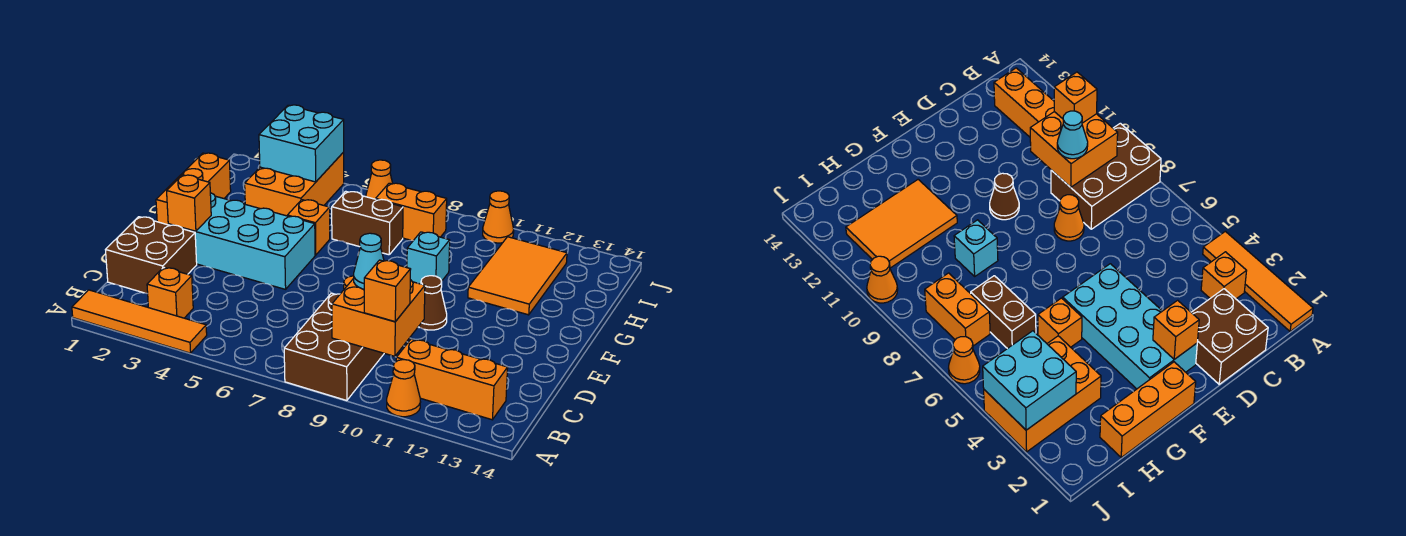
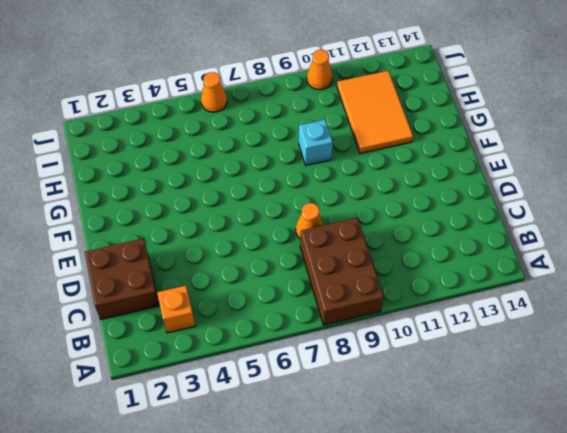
none -> orange 1x4 tile [72,290,207,353]
none -> orange 1x1 cone [387,360,420,417]
none -> orange 1x3 brick [396,339,508,420]

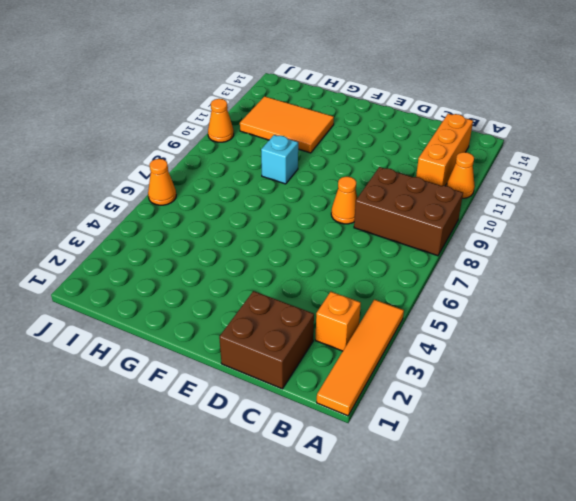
none -> cyan 2x4 brick [168,193,315,289]
none -> brown 1x1 cone [419,276,447,330]
none -> orange 1x3 brick [156,153,231,225]

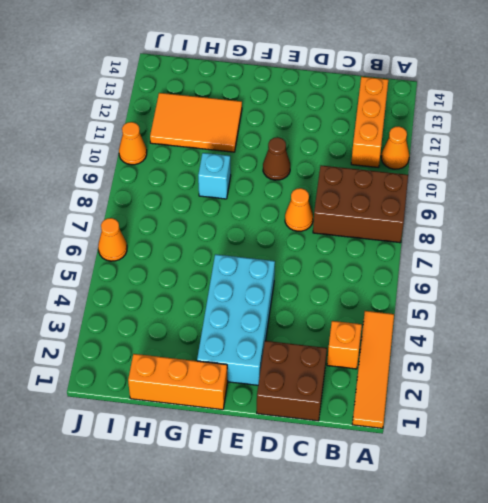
none -> orange 1x1 brick [287,200,330,255]
none -> orange 2x3 brick [245,152,344,216]
none -> brown 1x2 brick [332,191,403,255]

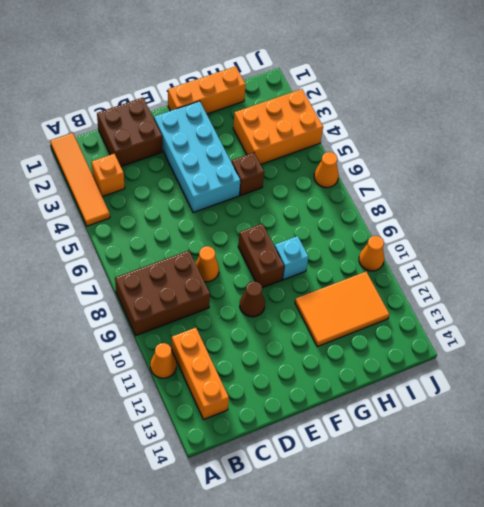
brown 1x2 brick [238,224,284,288] -> brown 1x2 brick moved to [332,191,403,255]
brown 1x1 brick [232,153,264,195] -> orange 1x1 brick [287,200,330,255]
none -> orange 1x2 brick [376,183,447,241]
none -> orange 2x2 brick [332,278,425,356]
none -> orange 1x1 brick [167,175,211,231]

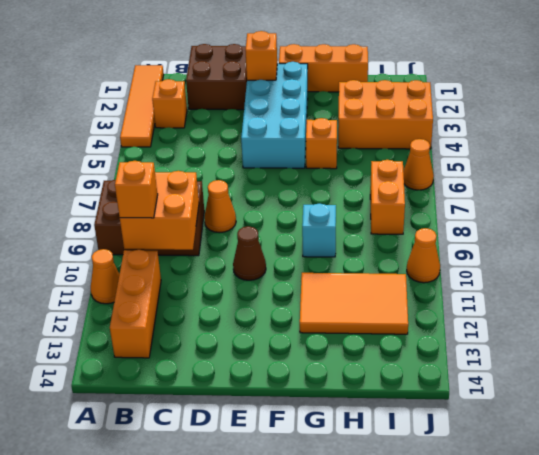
none -> brown 1x2 brick [332,191,403,255]
none -> cyan 2x2 brick [259,105,344,182]
none -> cyan 1x1 cone [354,233,384,289]

